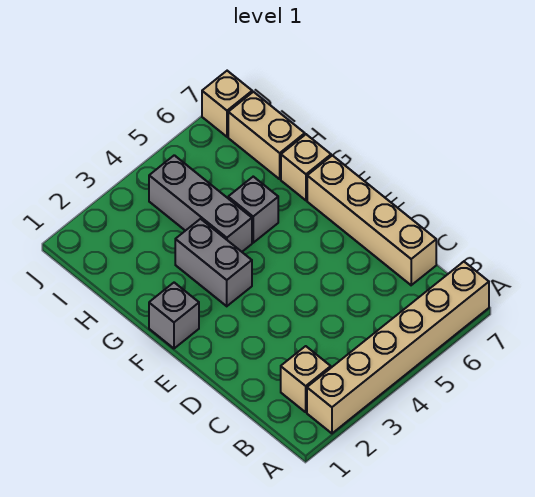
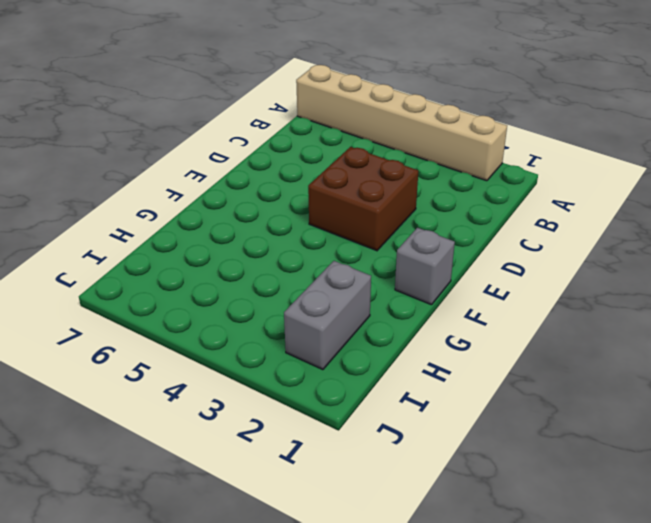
brown 2x2 brick [308,147,418,251] -> none
grey 1x2 brick [284,261,371,370] -> grey 1x2 brick moved to [175,219,252,306]
none -> tan 1x1 brick [281,346,331,412]
none -> tan 1x4 brick [307,155,436,285]

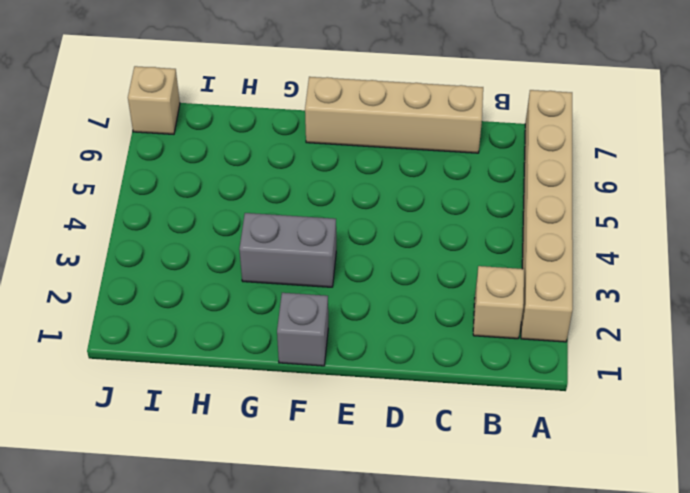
none -> grey 1x3 brick [149,155,252,252]
none -> grey 1x1 brick [228,177,278,243]

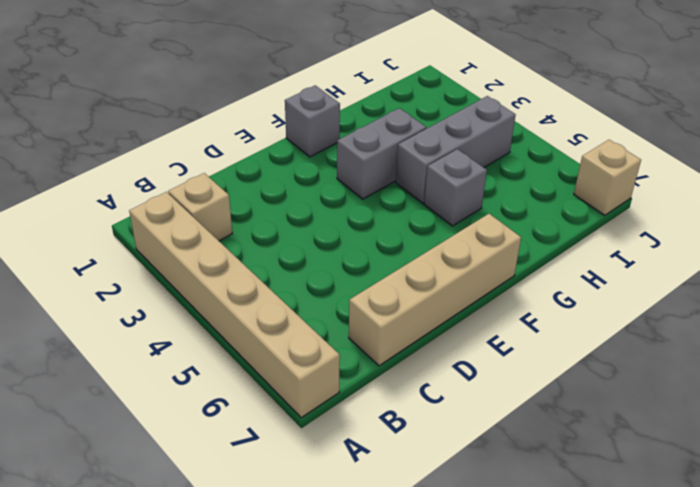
none -> tan 1x1 brick [281,134,331,200]
none -> tan 1x2 brick [228,92,305,179]

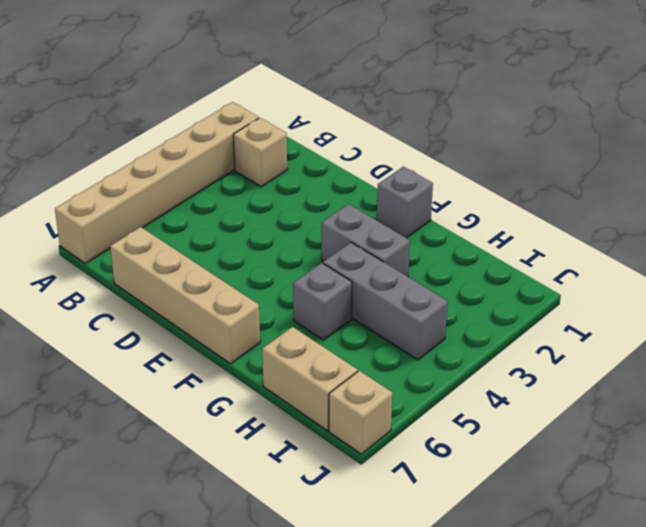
none -> tan 1x1 brick [281,134,331,200]

